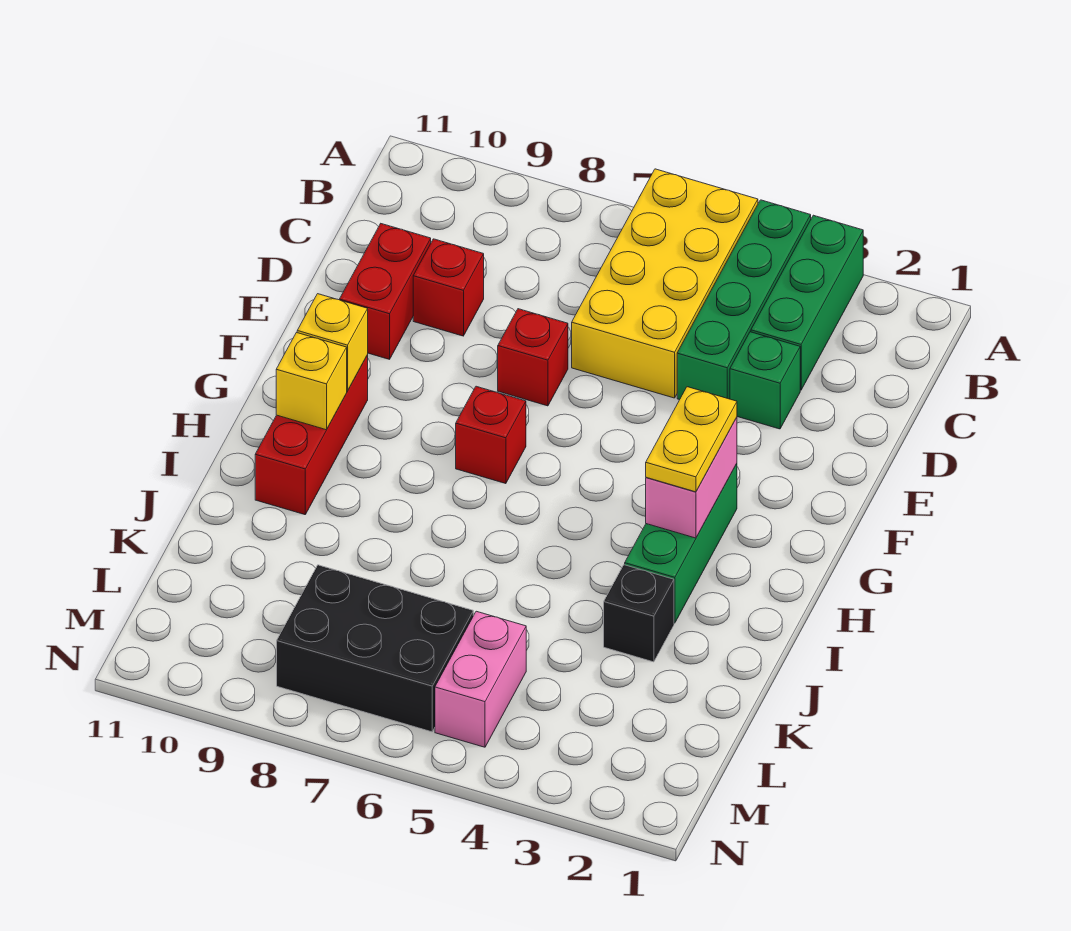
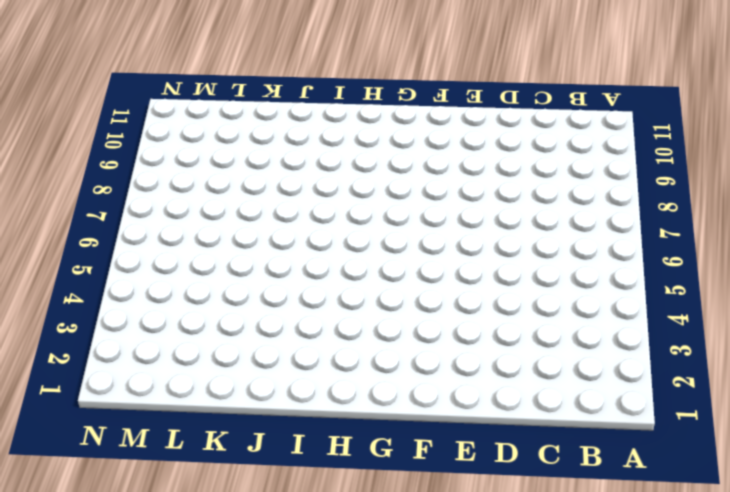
none -> green 1x3 brick [751,215,863,390]
none -> green 1x4 brick [677,200,811,400]
none -> yellow 2x4 brick [572,169,758,398]

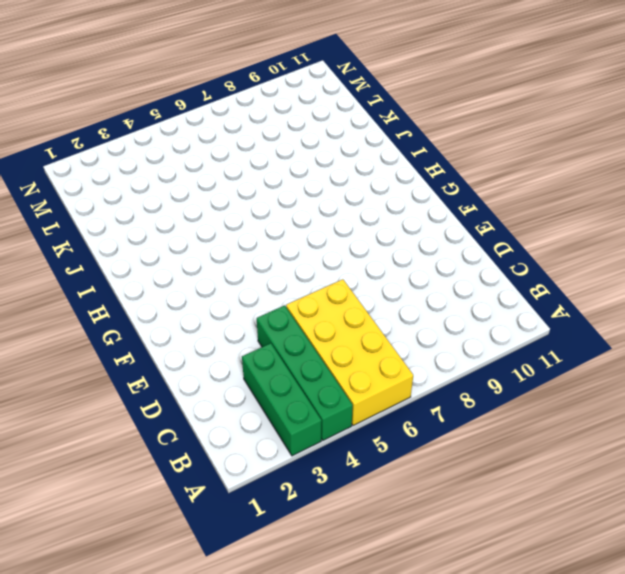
none -> green 1x1 brick [730,332,800,429]
none -> red 1x1 brick [413,239,484,336]
none -> red 1x2 brick [339,224,431,359]

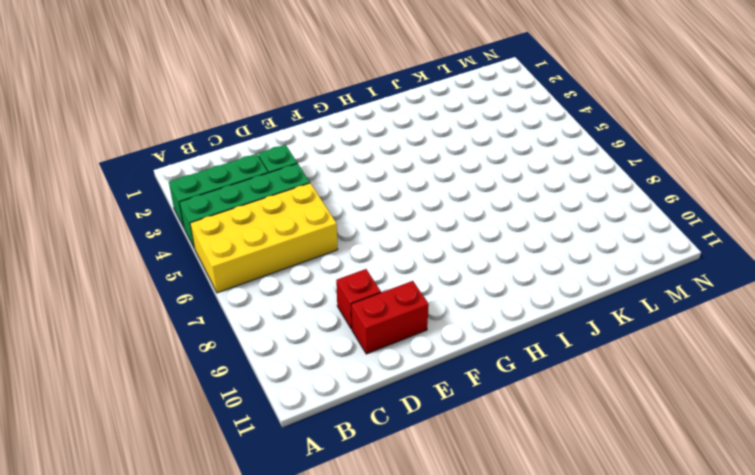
none -> red 1x1 brick [498,309,568,406]
none -> green 1x3 brick [625,464,737,623]
none -> red 1x1 brick [456,386,526,484]

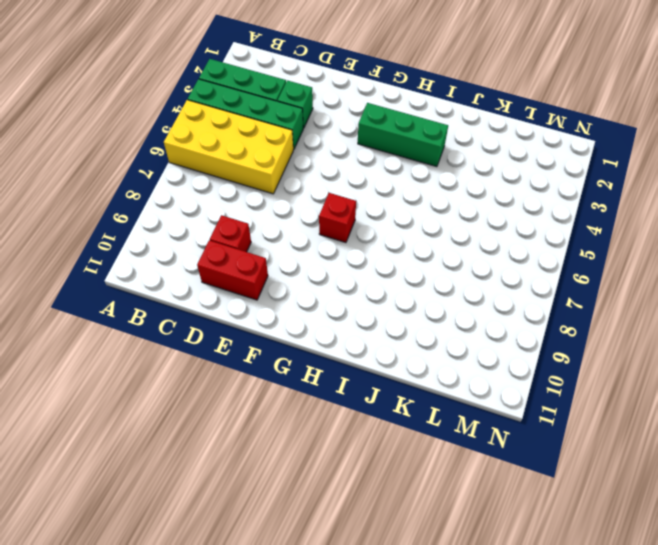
none -> red 1x1 brick [498,309,568,406]
none -> red 1x3 brick [255,355,368,515]
none -> black 1x1 brick [604,565,674,662]

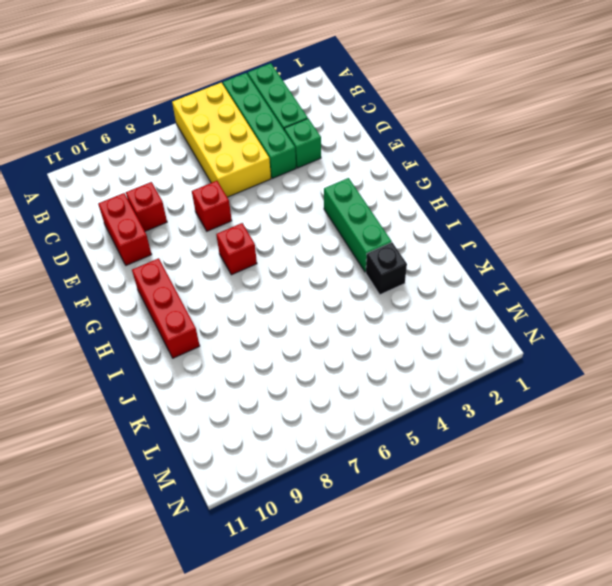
none -> pink 1x2 brick [435,611,526,747]
none -> black 2x3 brick [277,565,473,732]
none -> pink 1x2 brick [646,417,737,538]

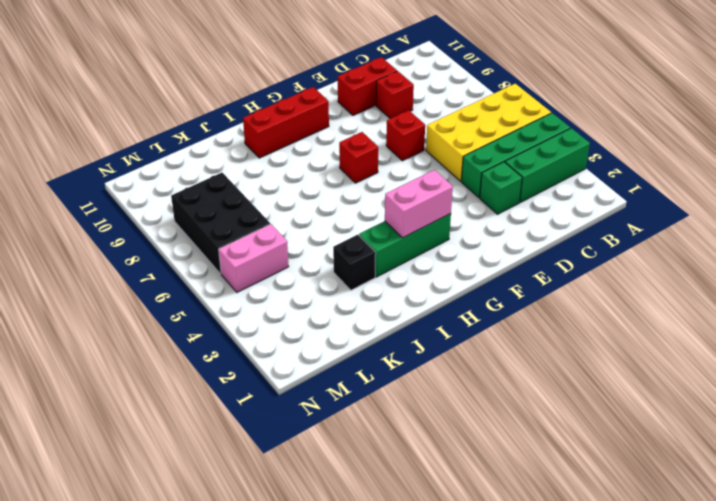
none -> yellow 1x1 brick [297,294,368,391]
none -> yellow 1x1 brick [276,333,347,430]
none -> yellow 1x2 plate [646,387,737,492]

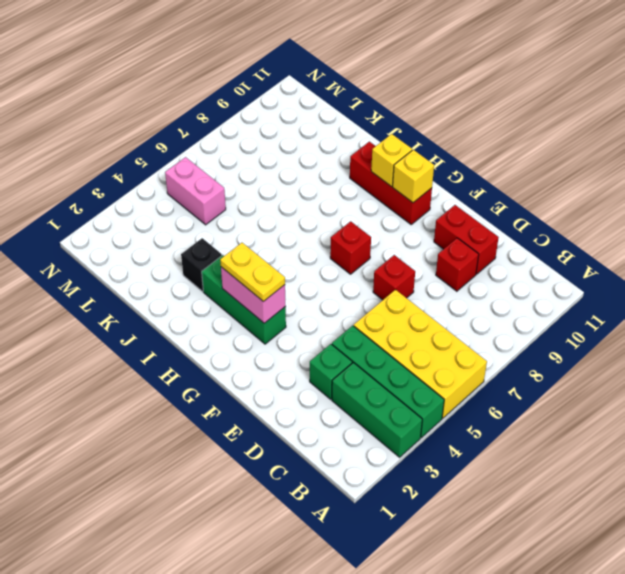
none -> black 2x3 brick [277,565,473,732]

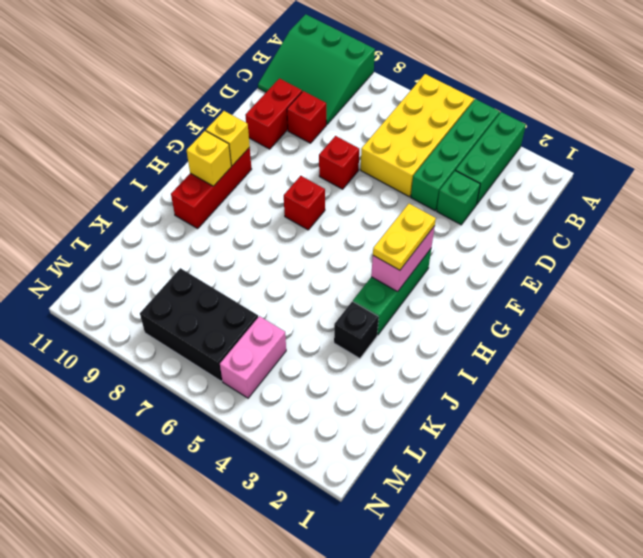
green 3x3 slope [258,14,375,125] -> none

